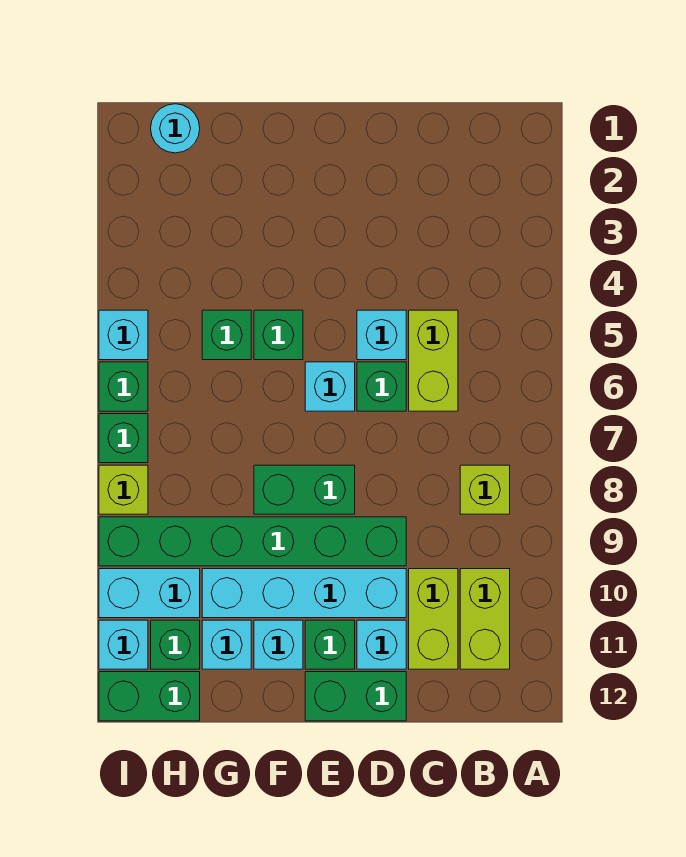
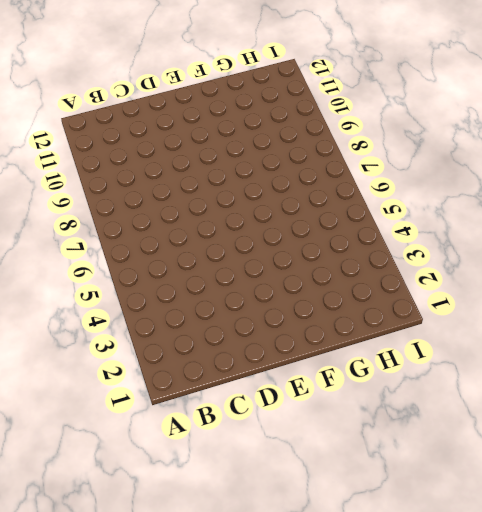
none -> lime 1x1 brick [460,465,510,514]
none -> lime 1x2 brick [460,569,510,669]
none -> lime 1x2 brick [409,310,458,411]

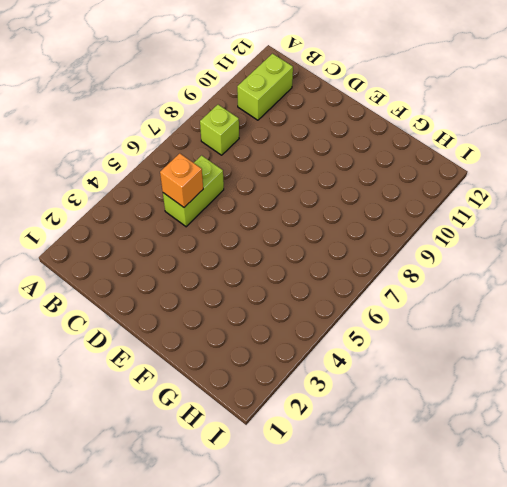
orange 1x1 brick [160,153,203,207] -> none
none -> lime 1x2 brick [409,569,458,669]
none -> cyan 1x1 brick [357,310,406,360]
none -> green 1x1 brick [357,362,406,411]

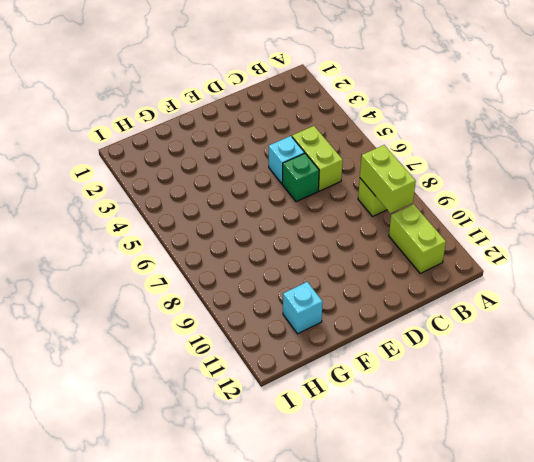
lime 1x2 brick [360,145,416,213] -> lime 1x2 brick moved to [409,569,458,669]
none -> green 1x6 brick [99,517,406,566]
none -> cyan 1x4 brick [202,569,406,618]
none -> cyan 1x1 brick [357,620,406,669]

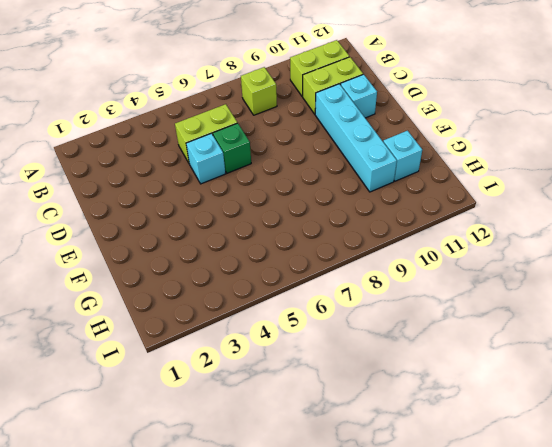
none -> green 1x6 brick [99,517,406,566]
none -> green 1x2 brick [305,672,406,721]
none -> cyan 1x1 brick [305,362,355,411]

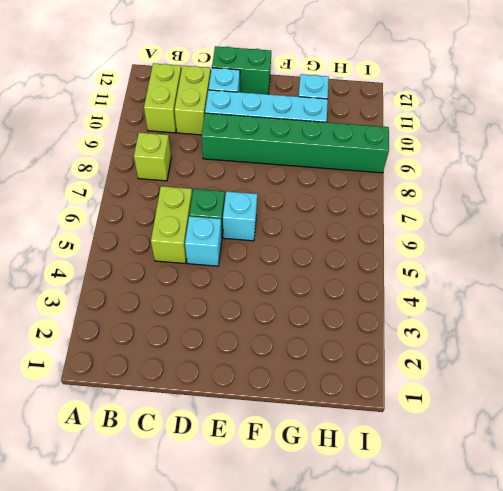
none -> green 1x2 brick [254,465,355,514]
none -> green 1x1 brick [305,620,355,669]
none -> green 1x1 brick [254,310,303,360]

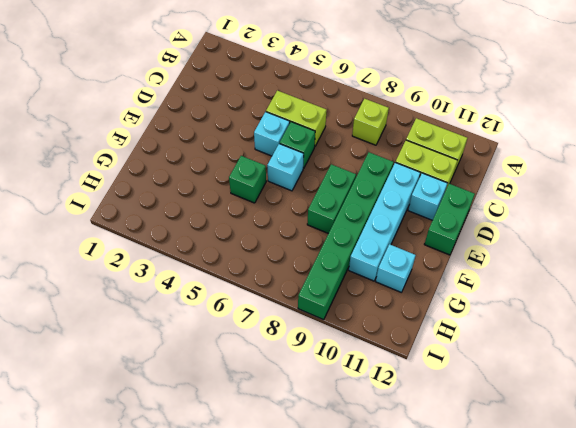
none -> green 1x1 brick [305,620,355,669]
none -> cyan 1x1 brick [254,620,303,669]
none -> green 1x1 brick [202,310,251,360]

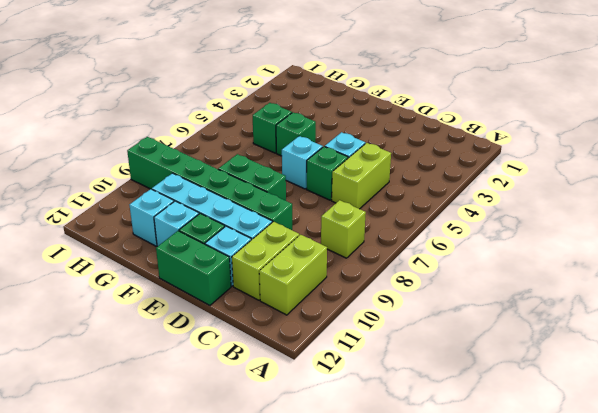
none -> cyan 1x1 round brick [151,104,200,153]
none -> cyan 1x2 brick [99,569,200,618]
none -> green 1x1 brick [151,620,200,669]

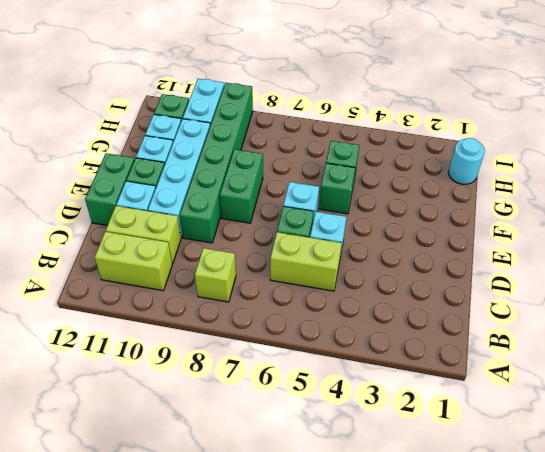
none -> green 1x2 brick [99,672,200,721]
none -> cyan 1x1 brick [99,310,148,360]
none -> green 1x1 brick [99,362,148,411]

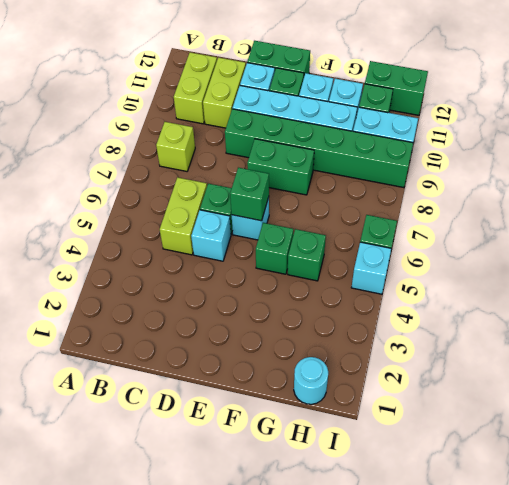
green 1x1 brick [230,168,269,221] -> green 1x1 brick moved to [99,414,148,463]
none -> lime 1x1 brick [99,465,148,514]
none -> cyan 1x1 brick [99,620,148,669]

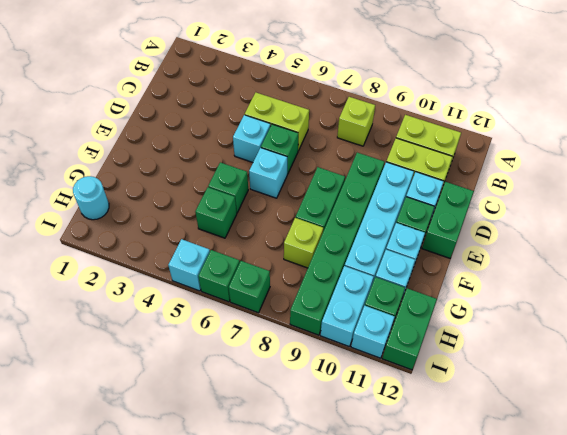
lime 1x1 brick [284,218,323,268] -> lime 1x1 brick moved to [99,465,148,514]

